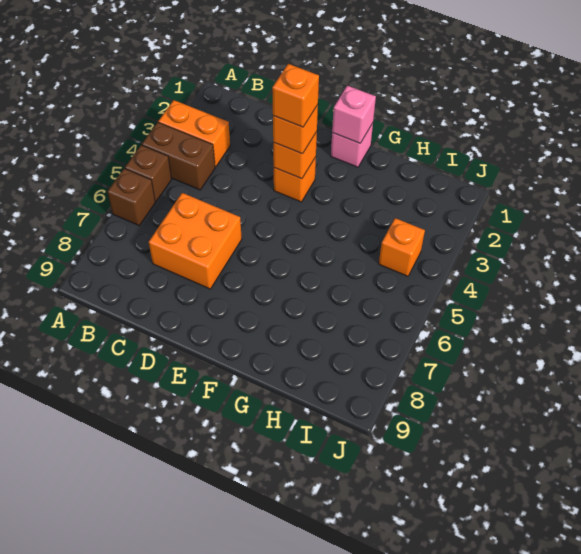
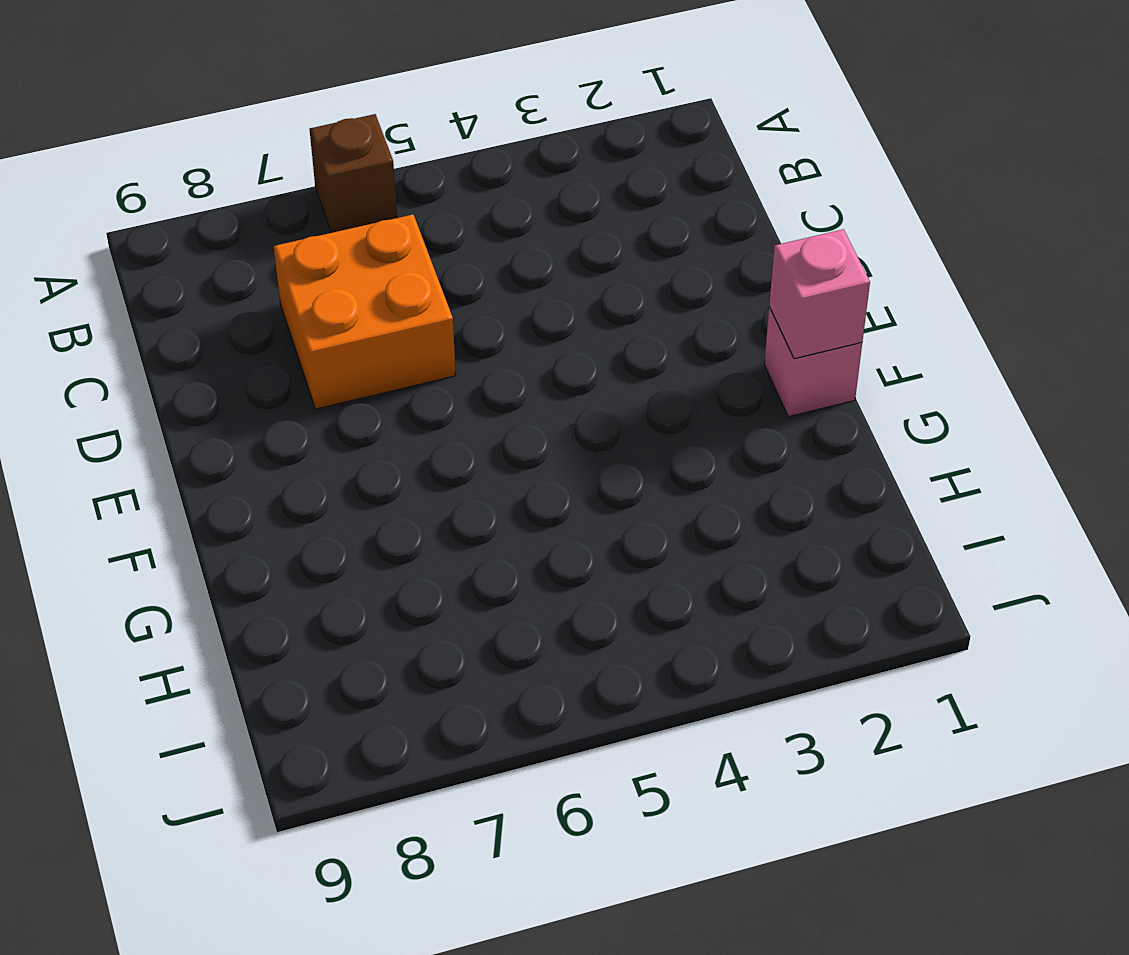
none -> orange 1x2 brick [158,100,230,167]
none -> brown 1x2 brick [142,122,215,190]
none -> brown 1x1 brick [125,145,172,202]

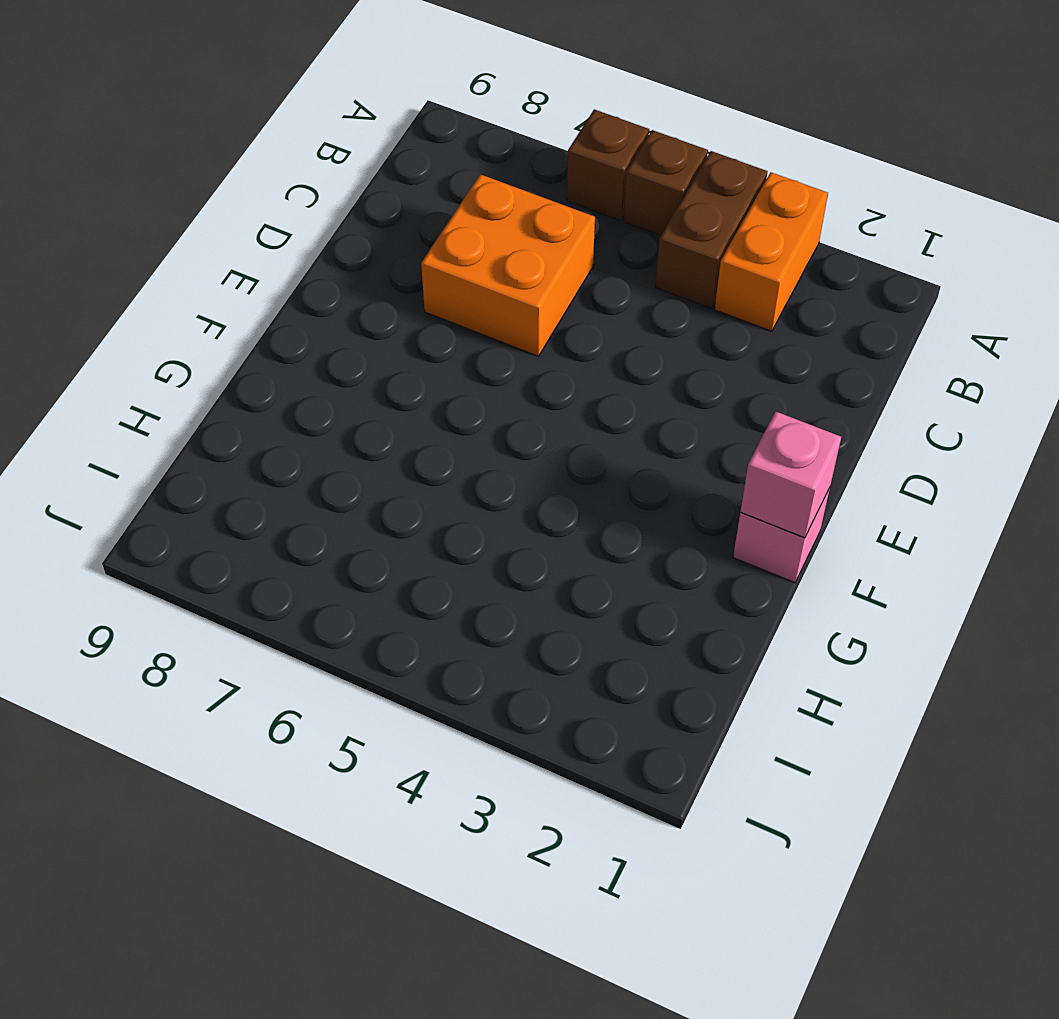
none -> orange 1x1 brick [274,157,316,202]
none -> orange 1x1 brick [379,218,425,276]
none -> orange 1x1 brick [273,132,317,179]

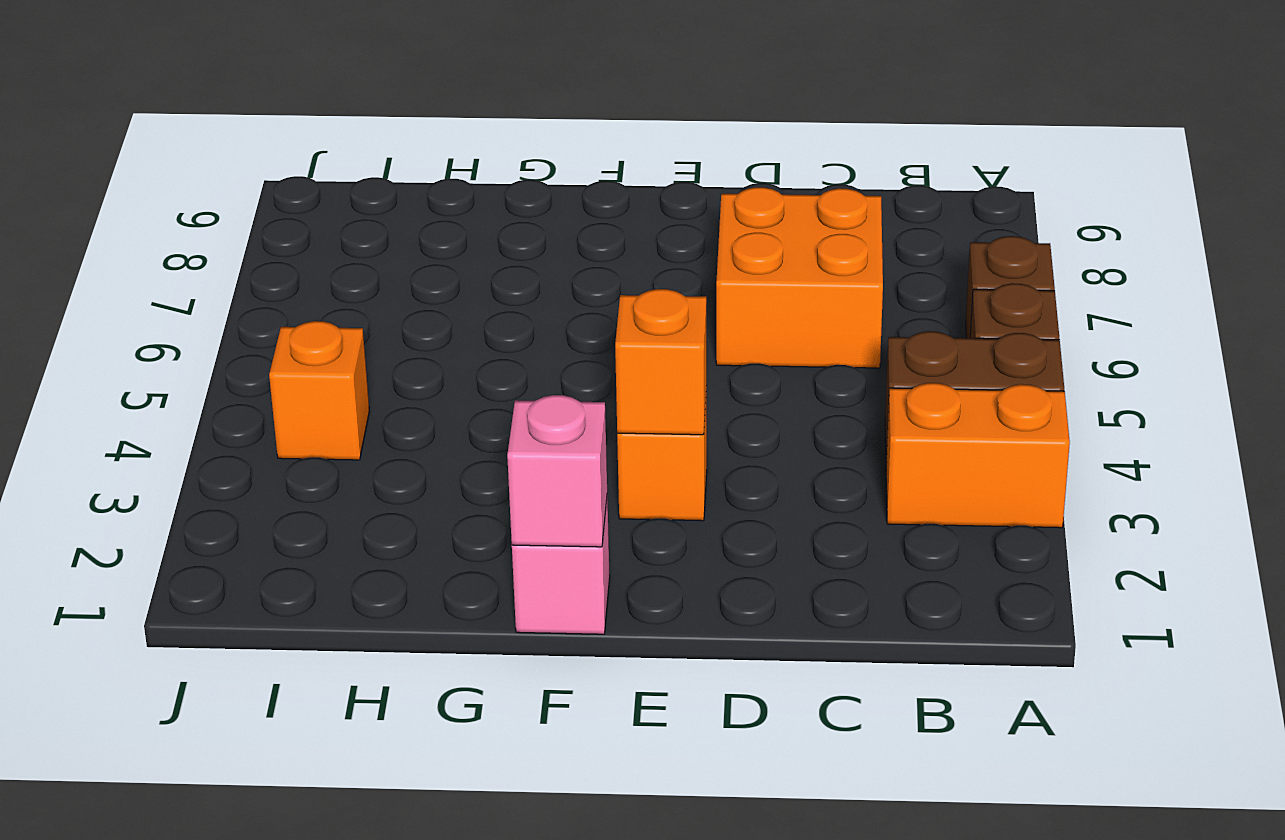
none -> orange 1x1 brick [273,105,318,154]
none -> orange 1x1 brick [272,64,319,127]

